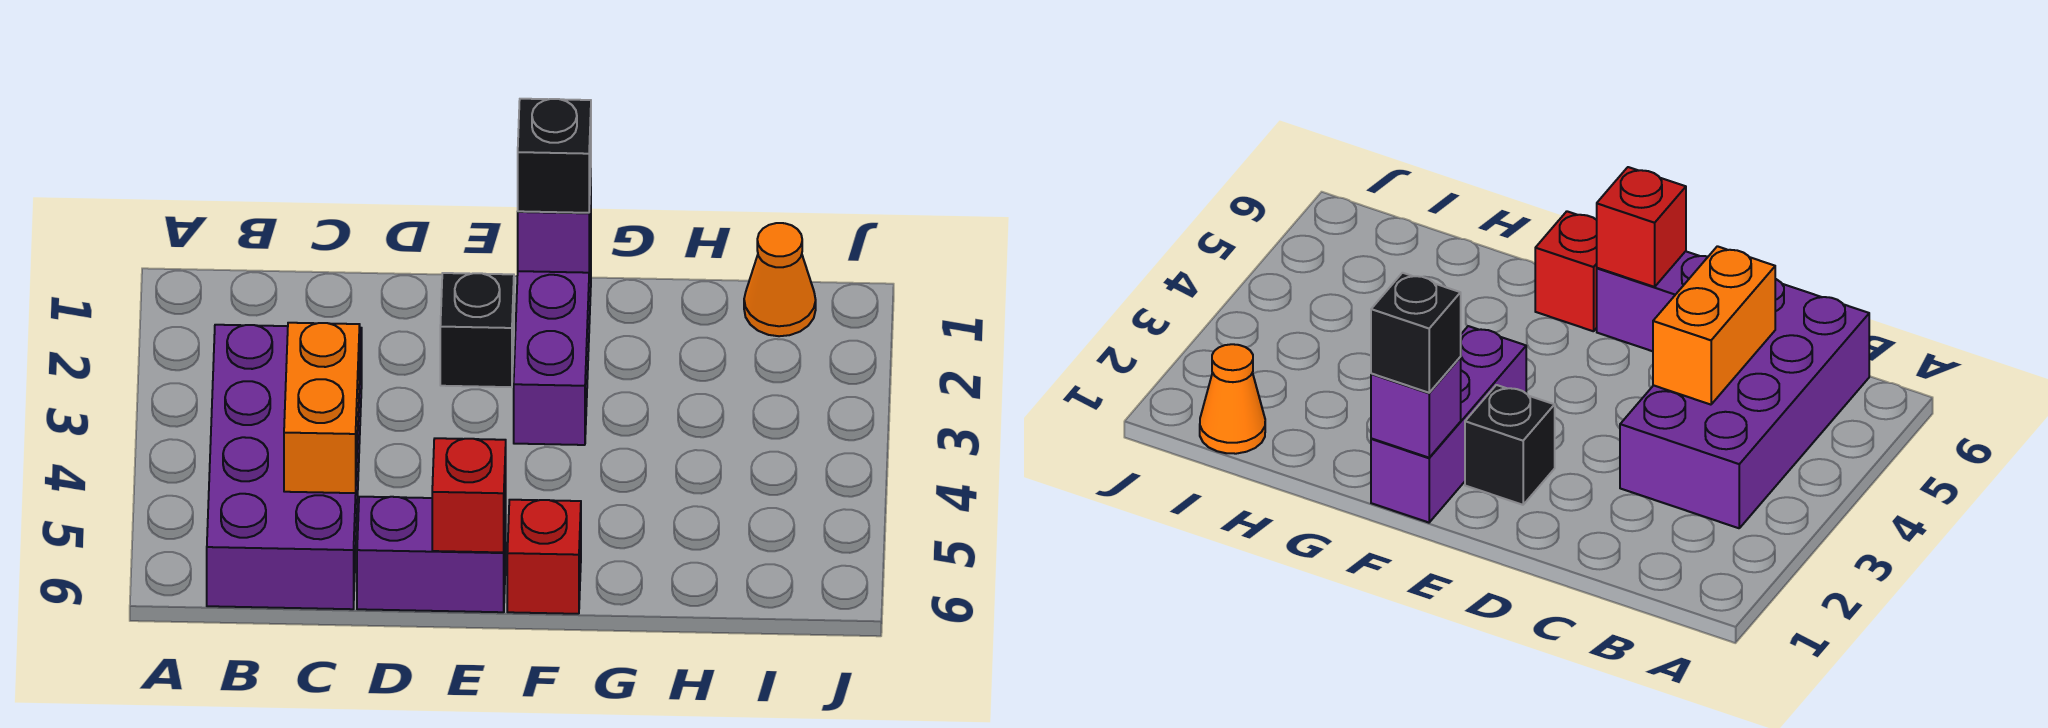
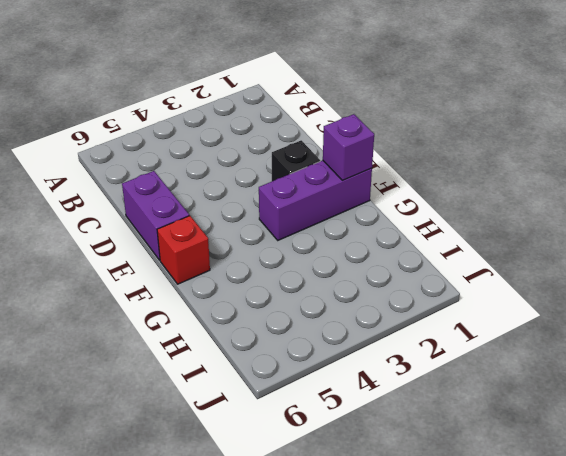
none -> purple 2x4 brick [207,325,362,609]
none -> orange 1x1 cone [744,223,816,336]

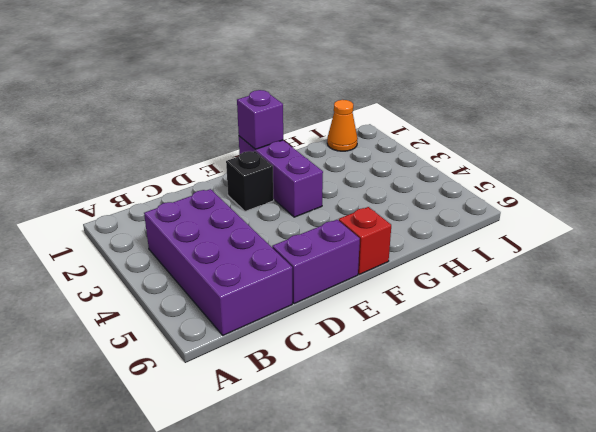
none -> orange 1x2 brick [284,323,360,493]
none -> red 1x1 brick [432,438,506,552]

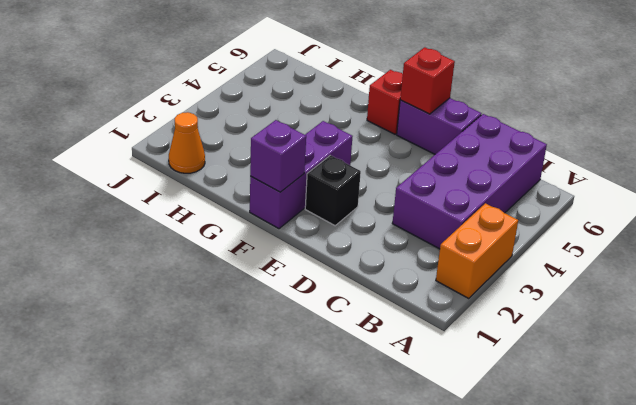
orange 1x2 brick [436,203,518,298] -> orange 1x2 brick moved to [284,323,360,493]
none -> black 1x1 brick [518,99,591,213]

